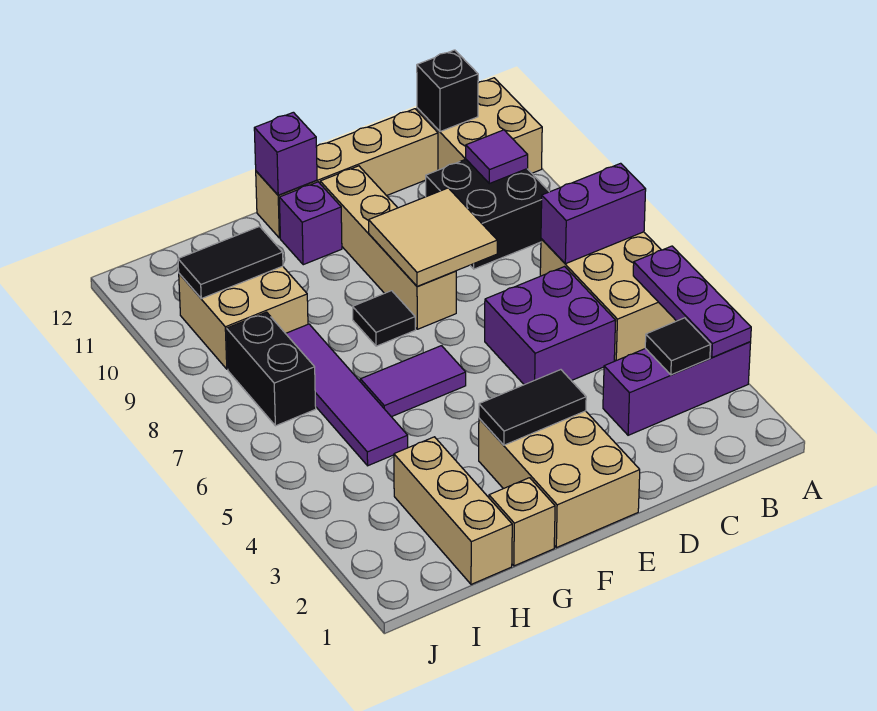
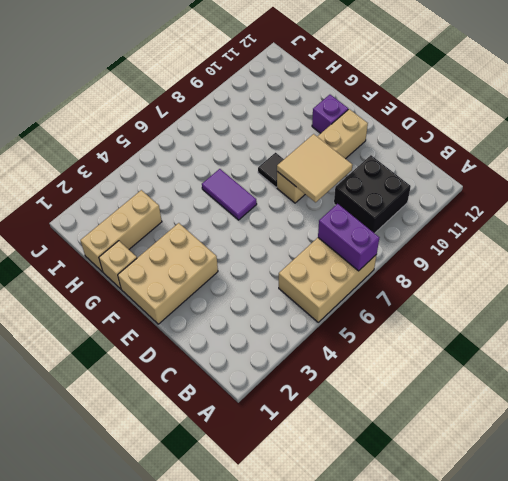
none -> purple 1x3 brick [603,342,751,435]
none -> tan 2x2 brick [417,78,542,173]
none -> purple 2x2 brick [485,267,616,385]

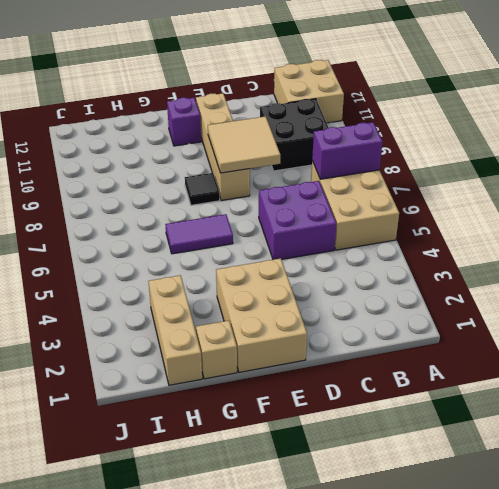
none -> purple 1x3 brick [603,342,751,435]
none -> tan 1x4 brick [256,109,438,238]
none -> purple 1x4 tile [286,324,408,466]

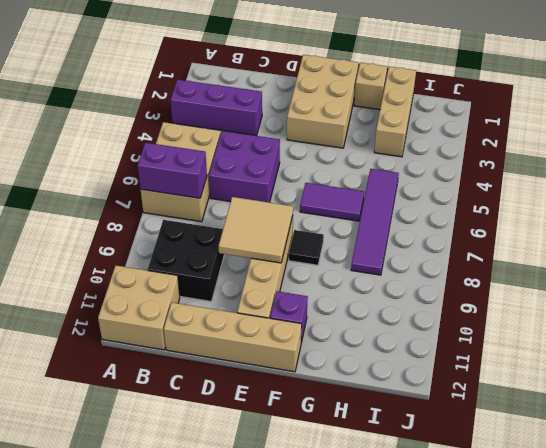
none -> tan 2x2 brick [179,266,308,369]
none -> black 1x2 brick [227,312,316,426]
none -> purple 1x3 plate [633,246,751,357]

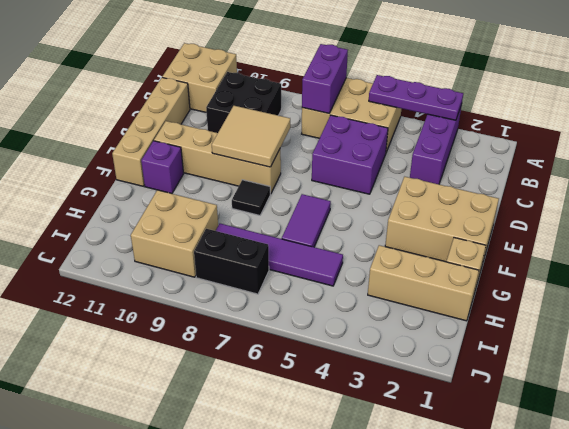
none -> black 1x1 tile [645,318,710,375]
none -> purple 1x1 tile [466,130,528,184]
none -> black 1x1 brick [417,50,478,132]

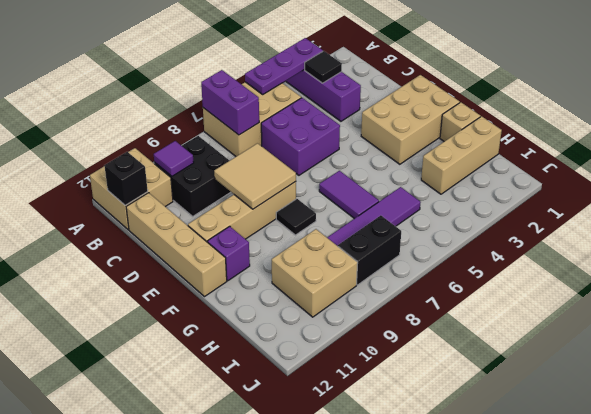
none -> black 1x2 tile [479,370,586,445]
none -> purple 1x1 brick [254,112,317,195]
none -> black 1x2 tile [178,227,283,299]

